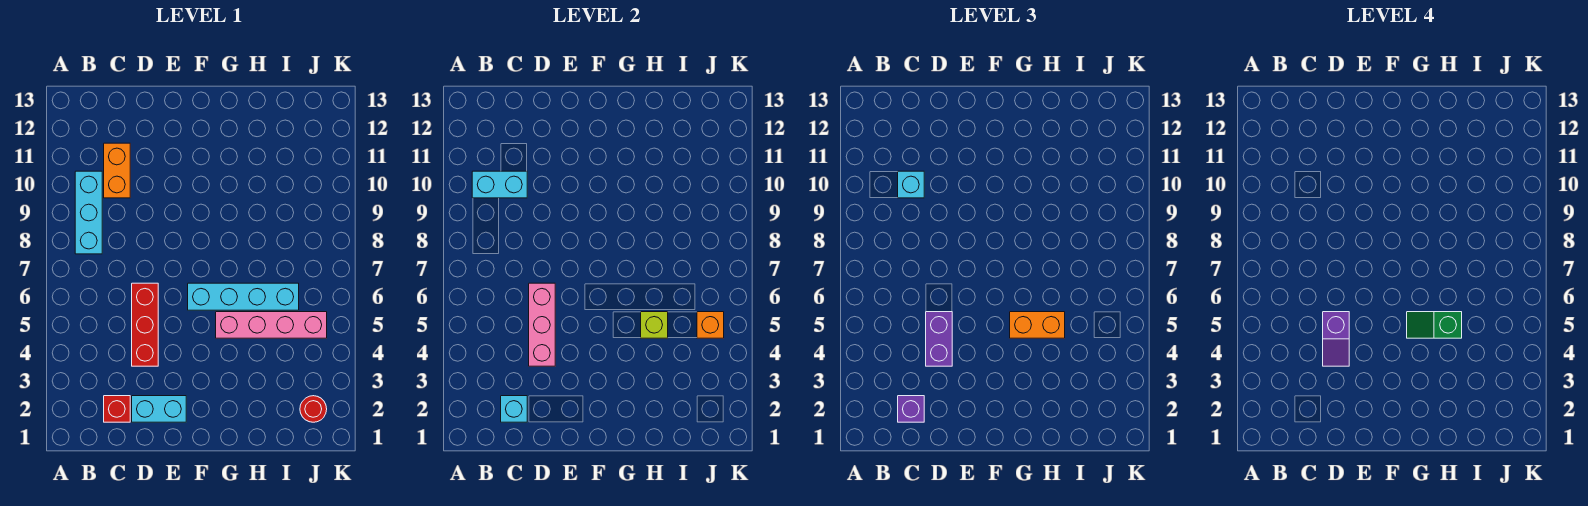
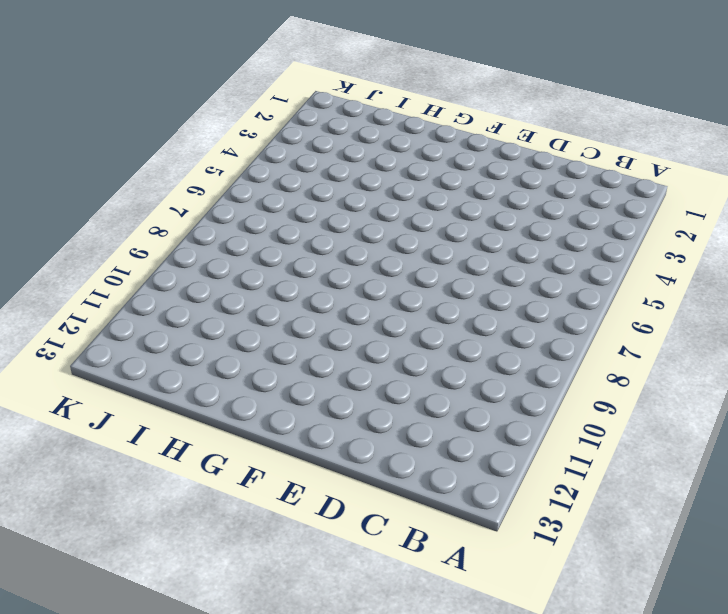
none -> cyan 1x3 brick [75,171,102,254]
none -> red 1x1 brick [104,396,130,422]
none -> orange 1x2 brick [104,143,130,198]

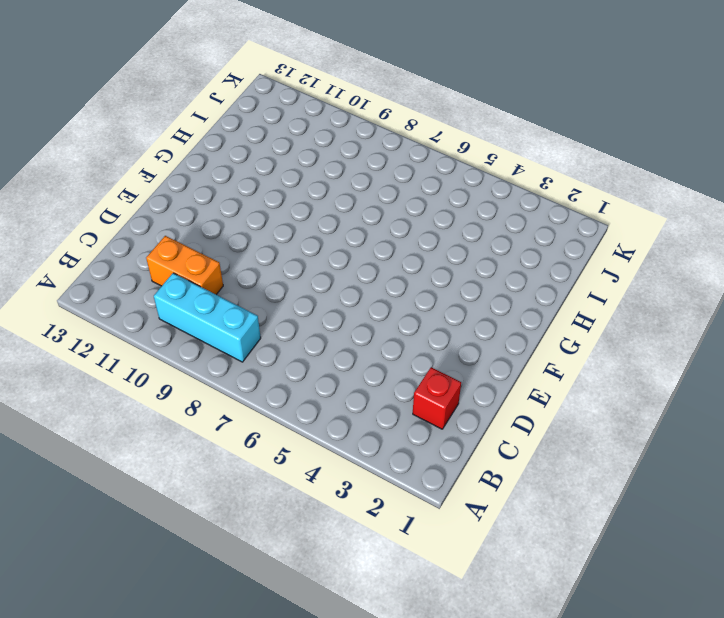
none -> cyan 1x2 brick [132,396,186,422]
none -> red 1x3 brick [132,283,158,366]
none -> cyan 1x4 brick [188,283,299,310]

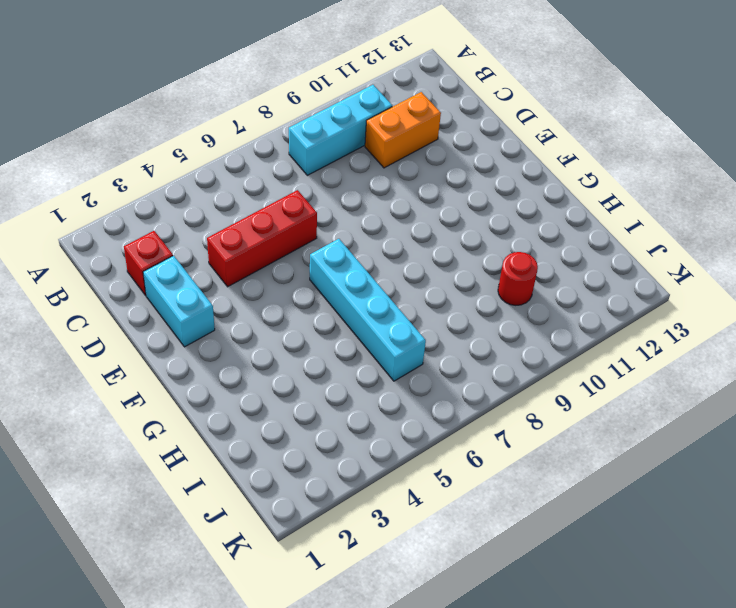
red 1x1 round brick [498,252,538,305] -> red 1x1 round brick moved to [300,396,327,422]
none -> pink 1x4 brick [216,312,327,338]
none -> cyan 1x2 brick [472,171,527,198]
none -> cyan 1x1 brick [501,396,527,422]

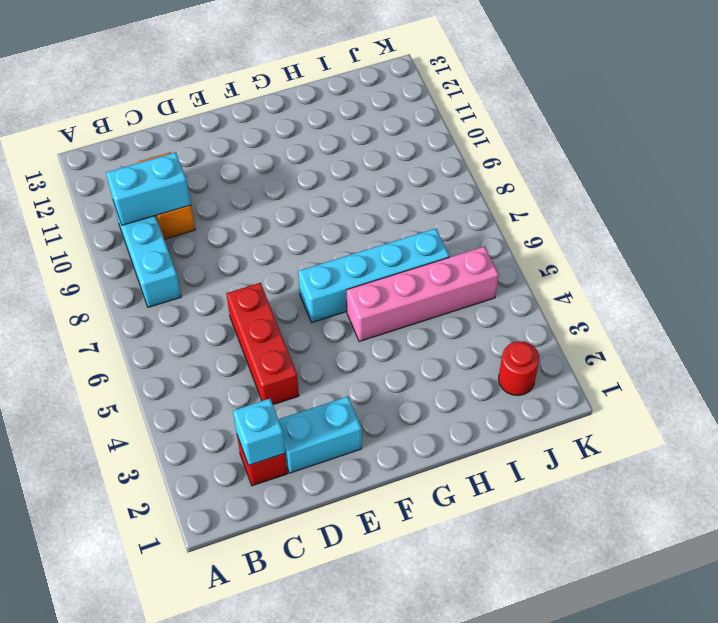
none -> pink 1x3 brick [529,283,555,366]
none -> lime 1x1 brick [641,312,668,338]
none -> orange 1x1 brick [697,312,724,338]

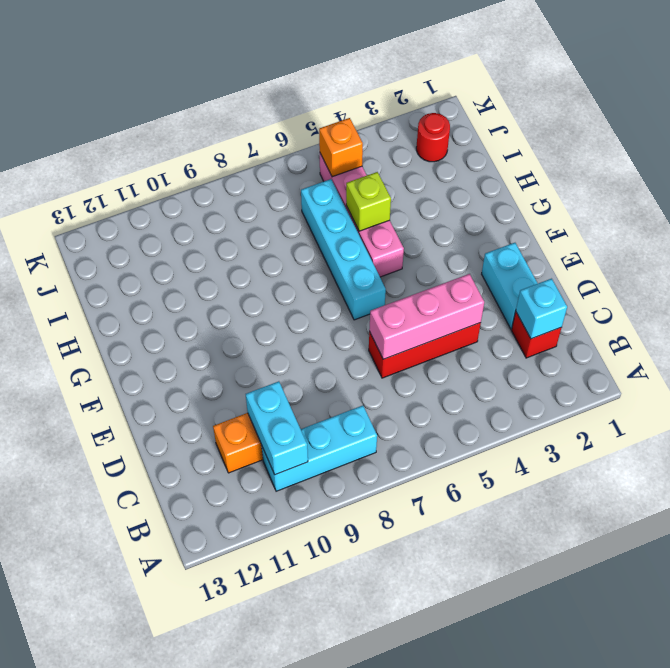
none -> purple 1x1 brick [898,396,924,422]
none -> cyan 1x1 brick [898,171,924,198]
none -> purple 1x2 brick [926,312,952,366]

